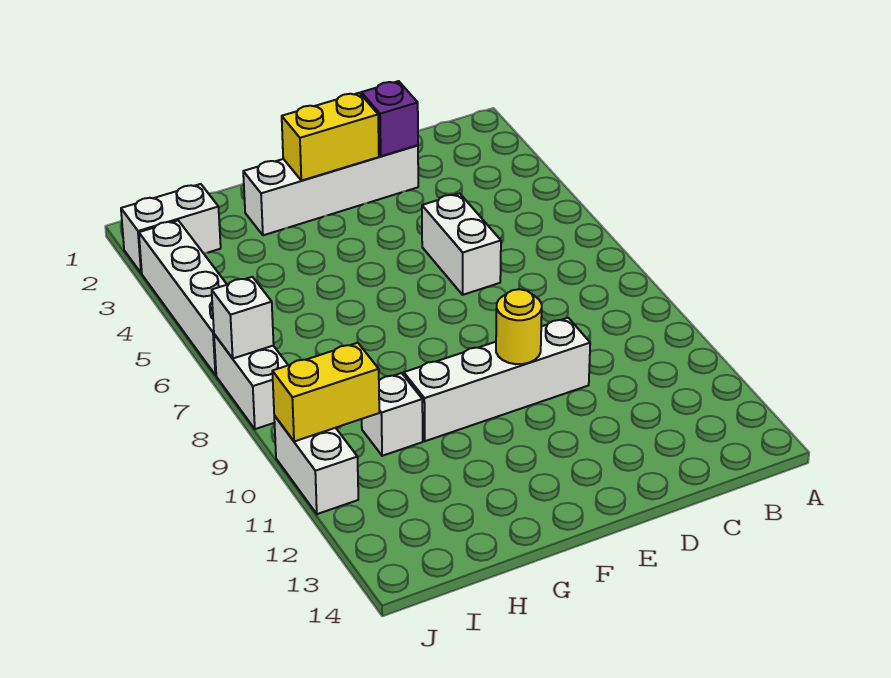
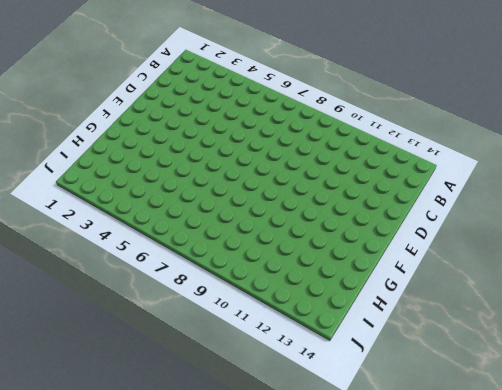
none -> white 1x4 brick [243,145,418,235]
none -> white 1x2 brick [422,193,501,295]
none -> white 1x4 brick [404,318,590,441]

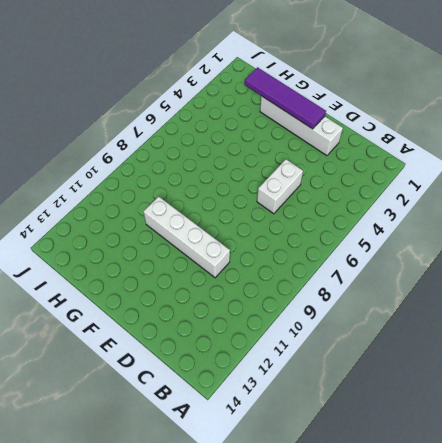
purple 1x4 tile [245,67,326,129] -> yellow 1x2 brick [282,93,379,181]
none -> white 1x1 brick [362,373,423,456]
none -> white 1x2 brick [121,184,221,273]
none -> white 1x4 brick [139,220,227,375]

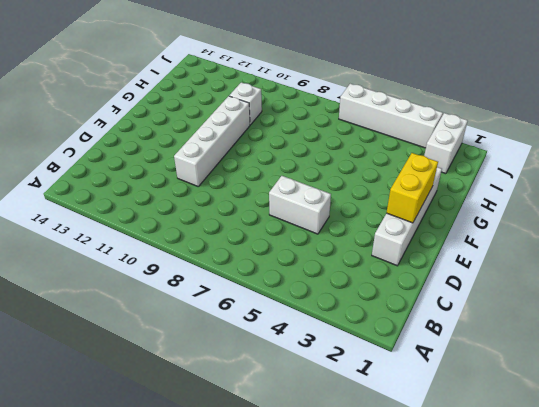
none -> white 1x2 brick [214,334,288,429]
none -> white 1x2 brick [274,416,358,514]
none -> purple 1x1 brick [361,81,418,156]

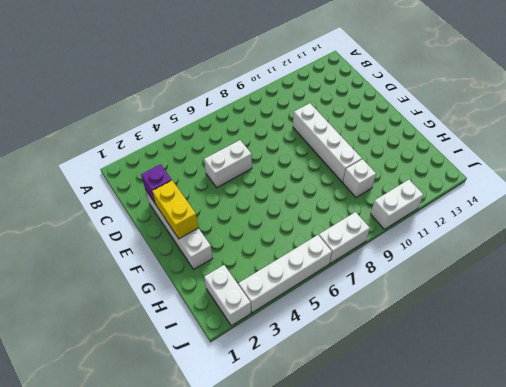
none -> yellow 1x1 round brick [496,289,542,364]
none -> yellow 1x2 brick [272,343,379,442]
none -> white 1x1 brick [212,277,274,358]

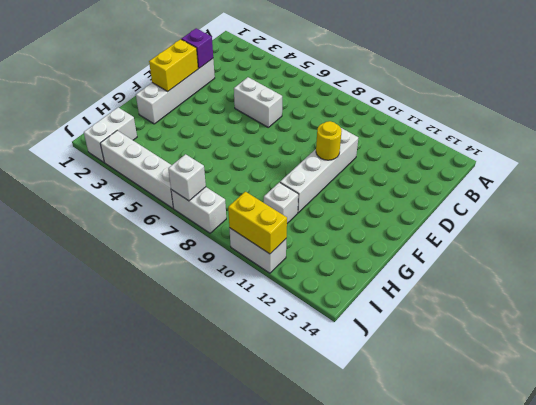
yellow 1x2 brick [228,192,287,254] -> yellow 1x2 brick turned to [272,343,379,442]

